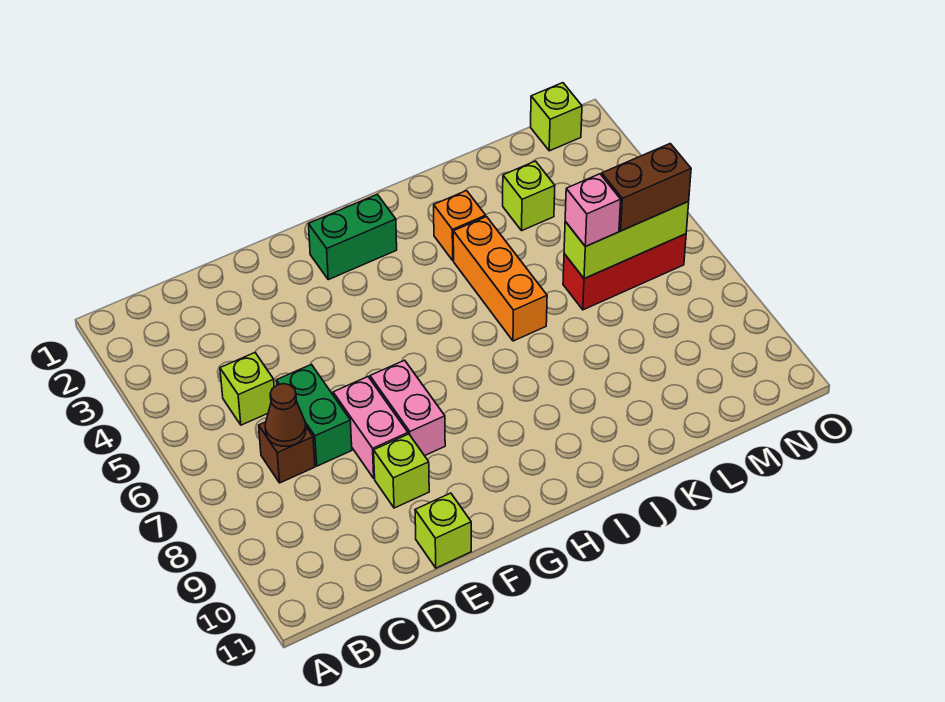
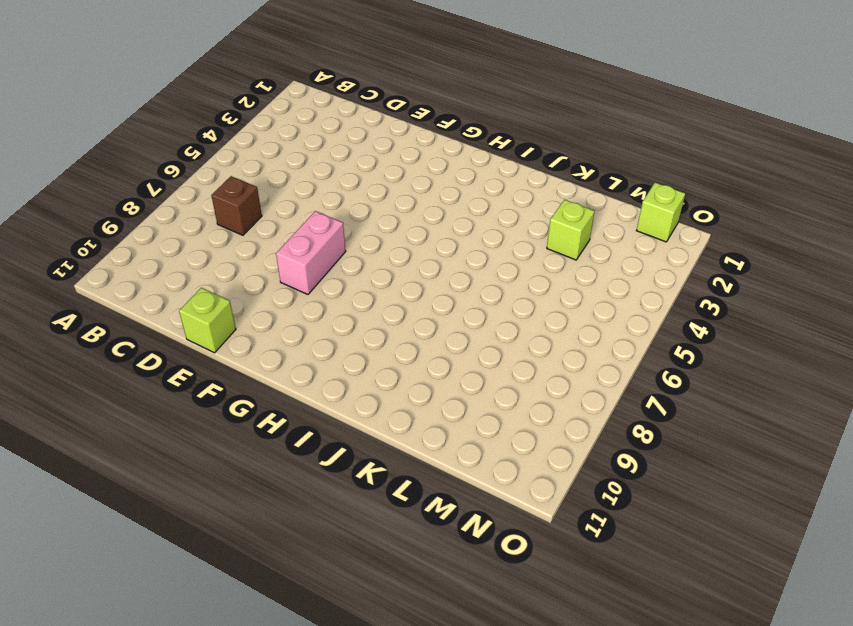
none -> lime 1x1 brick [220,353,274,425]
none -> green 1x2 brick [276,364,352,466]
none -> pink 1x2 brick [333,377,408,478]

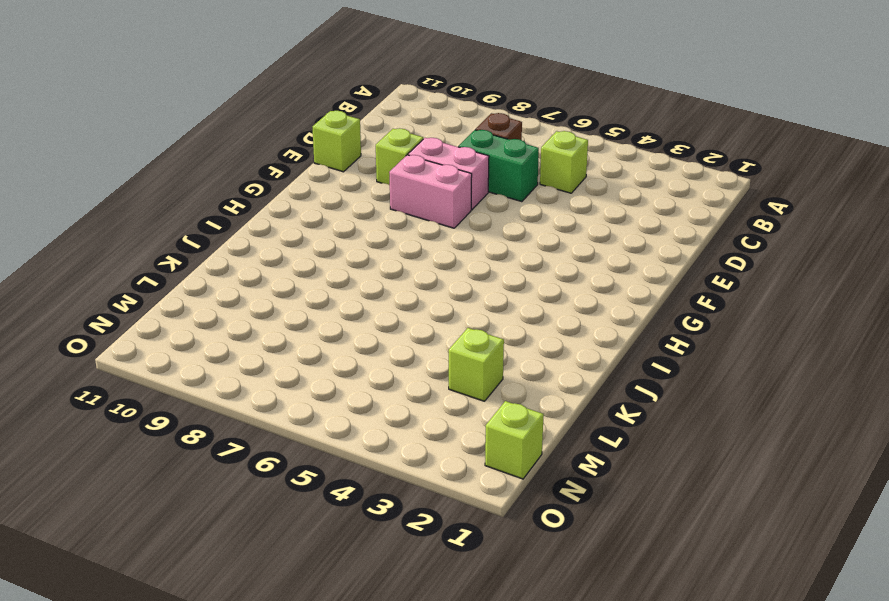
none -> green 1x2 brick [309,195,397,280]
none -> orange 1x1 brick [434,191,486,260]
none -> orange 1x3 brick [453,217,547,341]

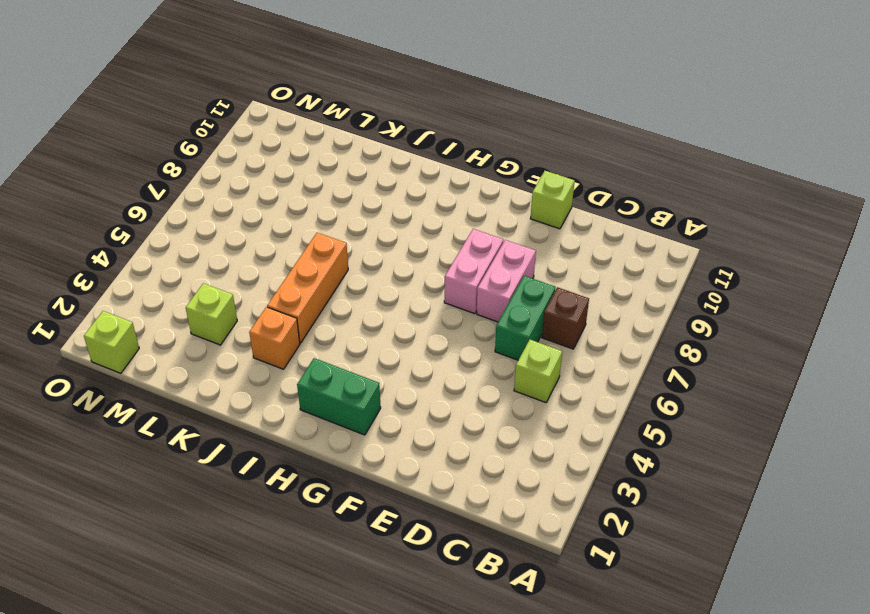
none -> lime 1x1 brick [374,434,429,508]
none -> red 1x3 brick [563,234,686,310]
none -> brown 1x1 cone [265,384,306,446]

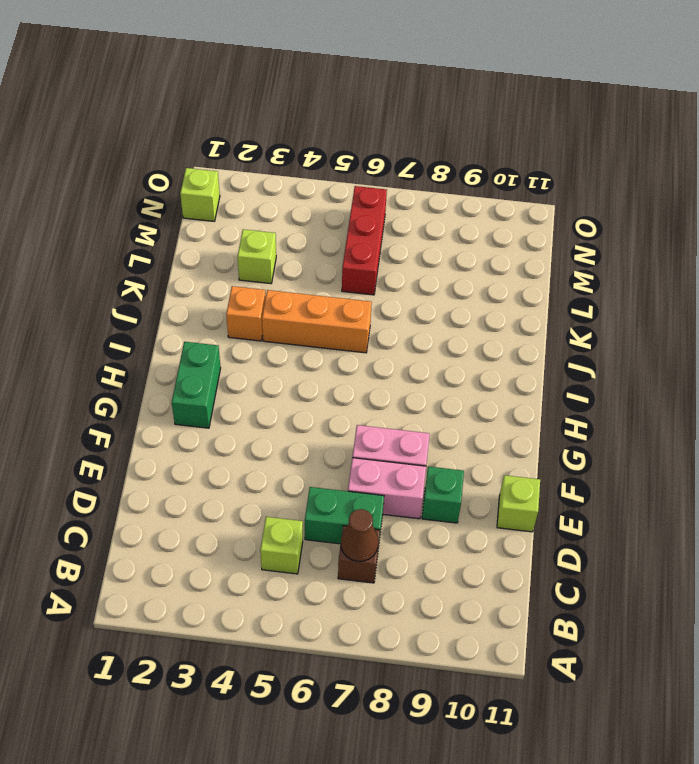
green 1x1 brick [422,466,464,523] -> lime 1x1 brick [374,434,429,508]
none -> lime 1x3 brick [564,202,689,279]
none -> pink 1x1 brick [565,174,621,247]
none -> brown 1x2 brick [602,144,691,231]

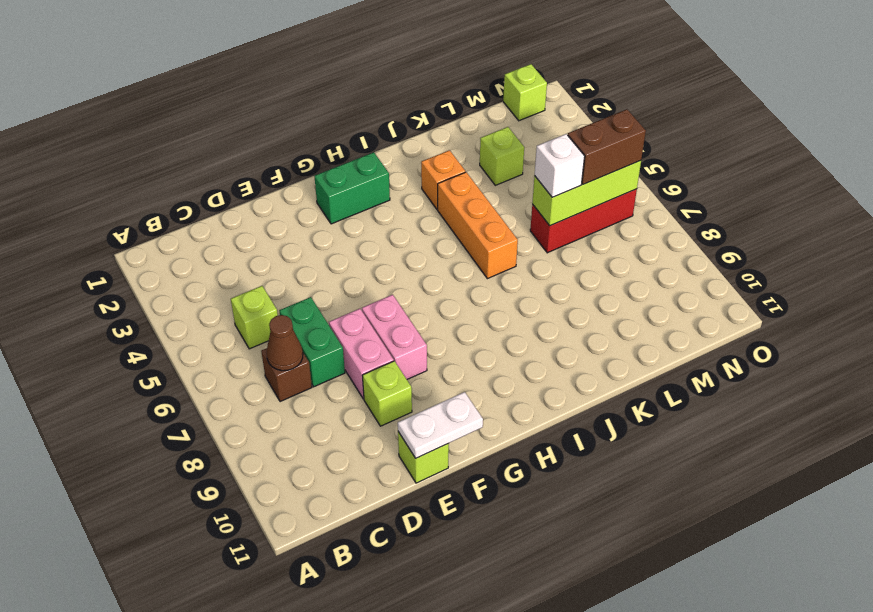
white 1x2 plate [398,392,483,458] -> none
white 1x1 brick [535,134,585,197] -> pink 1x1 brick [565,174,621,247]

